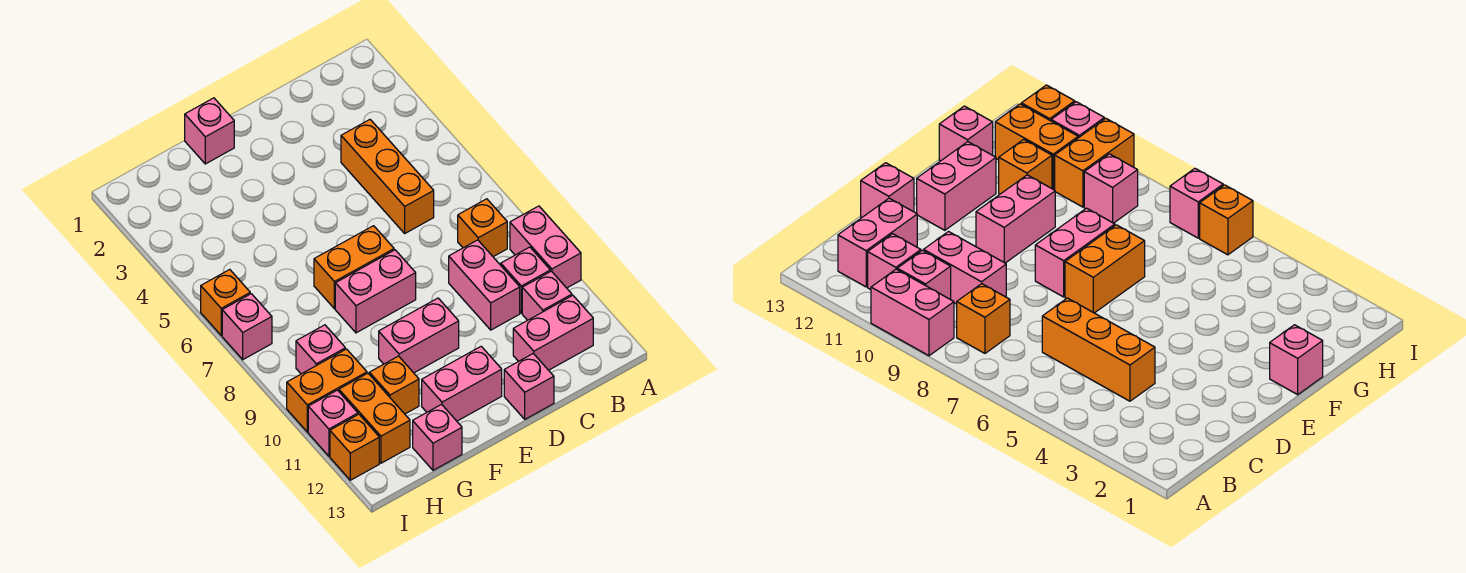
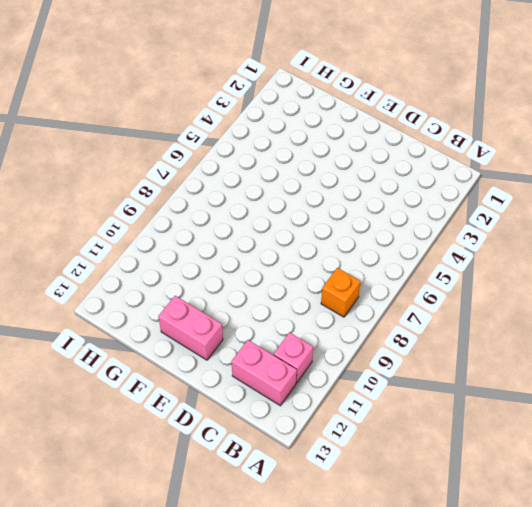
none -> pink 1x2 brick [510,206,581,288]
none -> pink 1x1 brick [501,247,550,313]
none -> orange 1x3 brick [341,120,434,233]

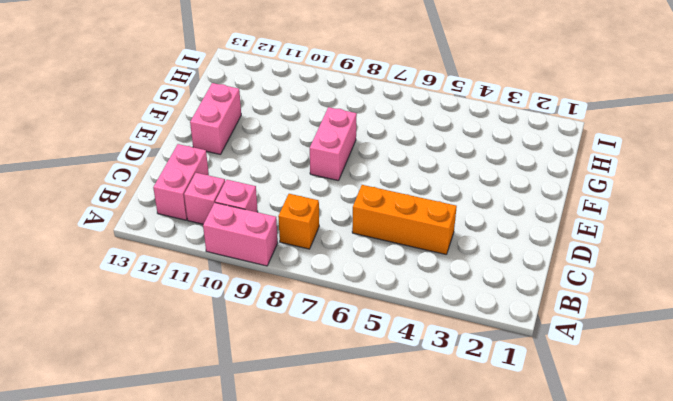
none -> pink 1x2 brick [449,240,520,330]
none -> pink 1x1 brick [504,353,554,419]
none -> orange 1x2 brick [314,226,394,309]

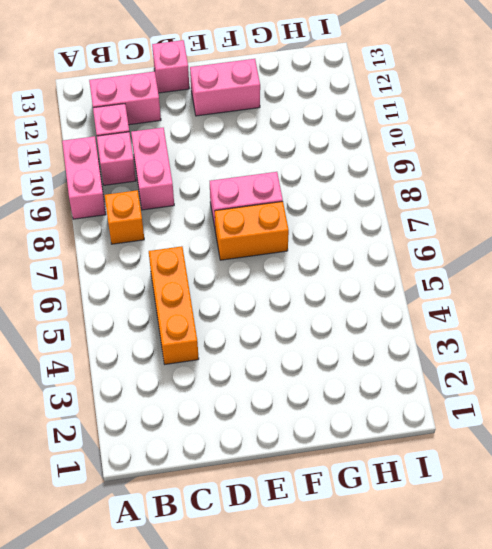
none -> pink 1x2 brick [379,298,459,373]
none -> pink 1x1 brick [185,98,234,164]
none -> orange 1x1 brick [369,356,419,414]

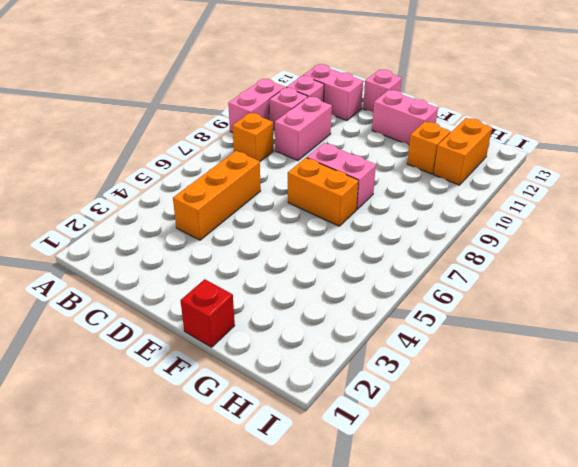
red 1x1 brick [180,279,235,347] -> pink 1x1 brick [185,98,234,164]
none -> pink 1x2 brick [379,298,459,373]
none -> pink 1x1 brick [413,404,462,470]
none -> pink 1x1 brick [296,325,345,374]

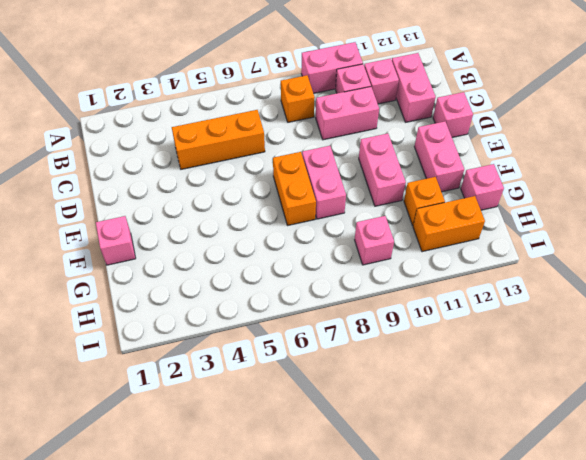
none -> orange 1x2 brick [287,349,367,432]
none -> orange 1x1 brick [201,270,250,335]
none -> pink 1x1 brick [222,294,272,360]

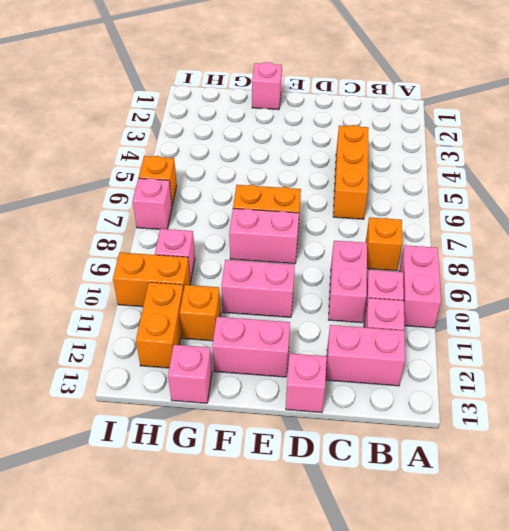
none -> pink 1x1 brick [308,390,358,456]
none -> orange 1x1 brick [330,414,379,480]

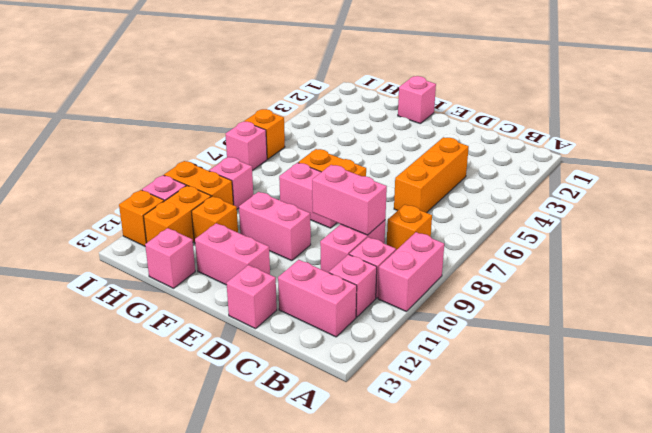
pink 1x2 brick [312,165,387,235] -> none

